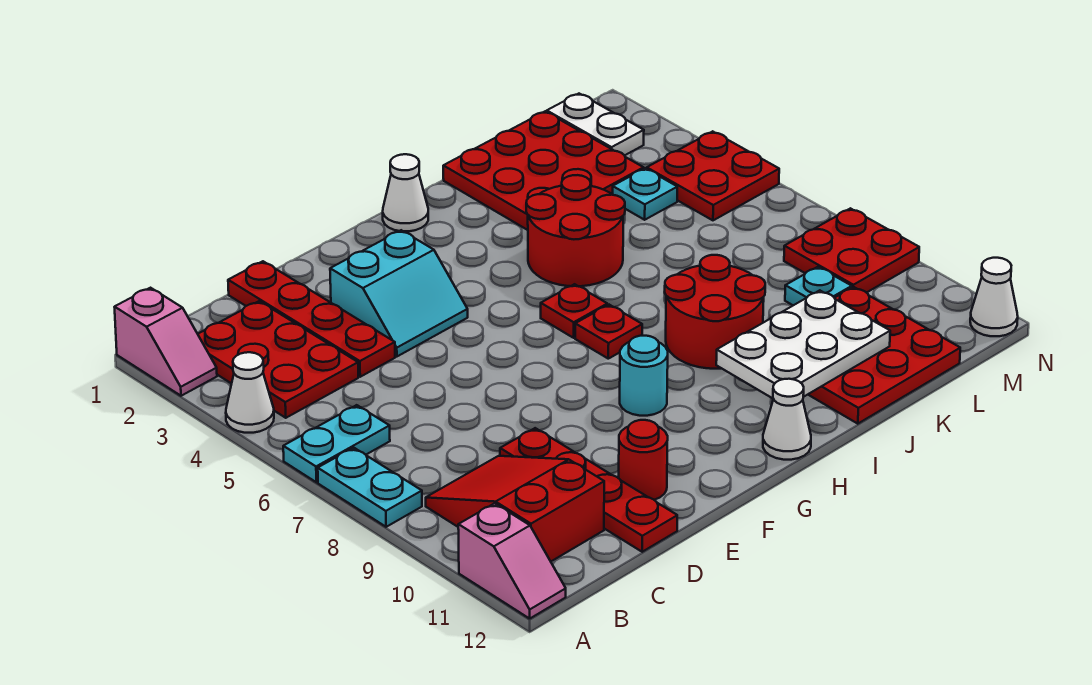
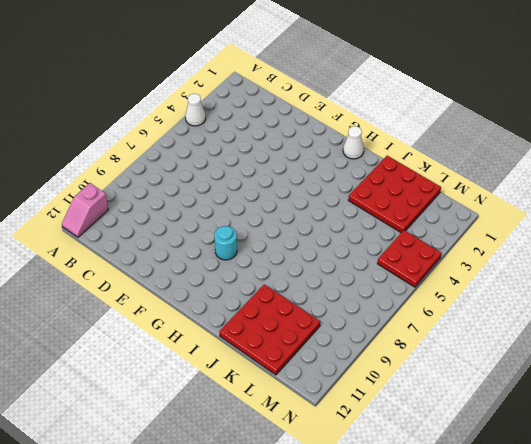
none -> pink 1x2 slope [115,288,217,396]
none -> cyan 1x2 plate [283,405,390,482]
none -> cyan 1x2 plate [318,448,422,527]

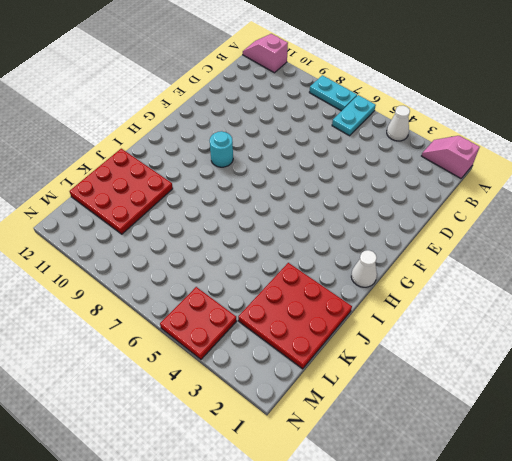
none -> red 2x3 plate [198,301,358,418]
none -> red 2x3 slope [426,456,604,561]
none -> red 1x4 plate [228,261,395,377]

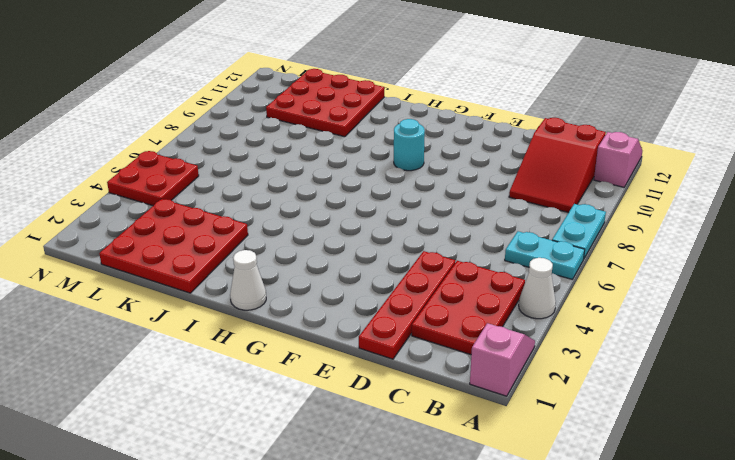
none -> red 1x4 plate [500,428,677,552]
none -> cyan 2x2 slope [330,230,468,356]
none -> red 1x1 round brick [619,420,668,500]

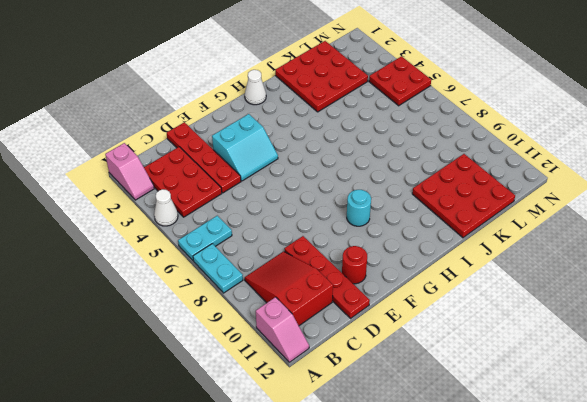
none -> red 1x1 plate [541,284,607,338]
none -> red 1x1 plate [575,305,642,359]
none -> white 1x1 cone [763,379,811,460]

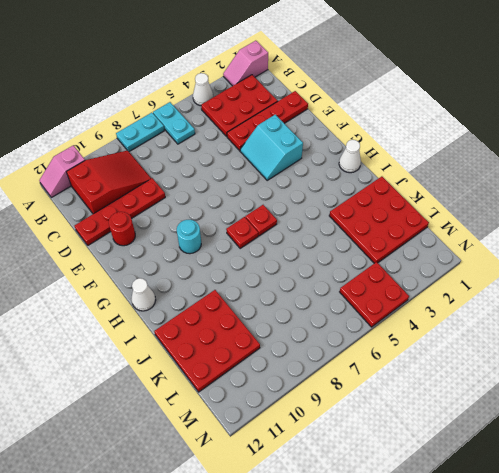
none -> red 2x2 round brick [526,175,625,286]
none -> red 2x2 round brick [664,255,765,369]
none -> cyan 1x1 plate [613,168,677,220]

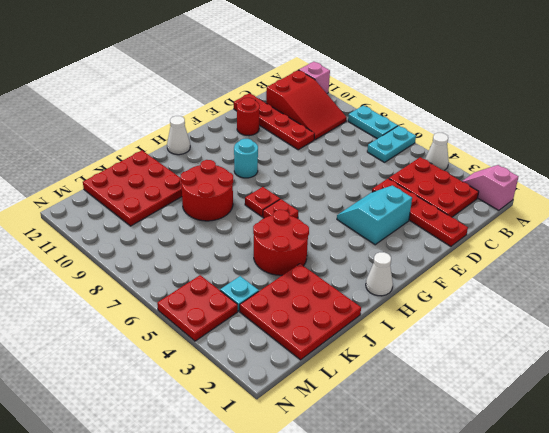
none -> cyan 1x1 plate [785,267,852,305]
none -> white 1x2 plate [547,94,644,155]
none -> red 2x2 plate [784,208,919,293]

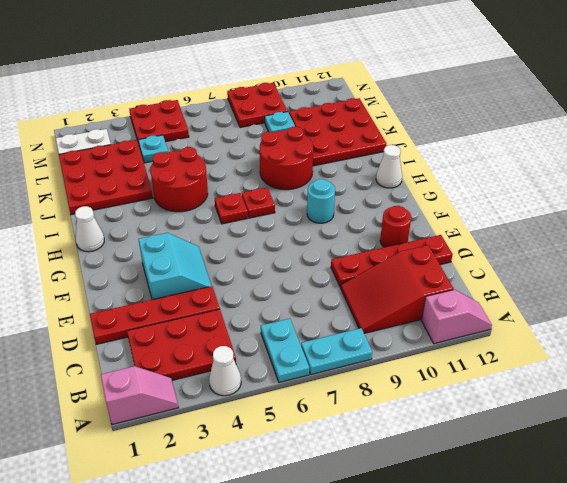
none -> white 1x1 cone [970,258,1018,336]
none -> white 2x3 plate [716,290,890,399]

